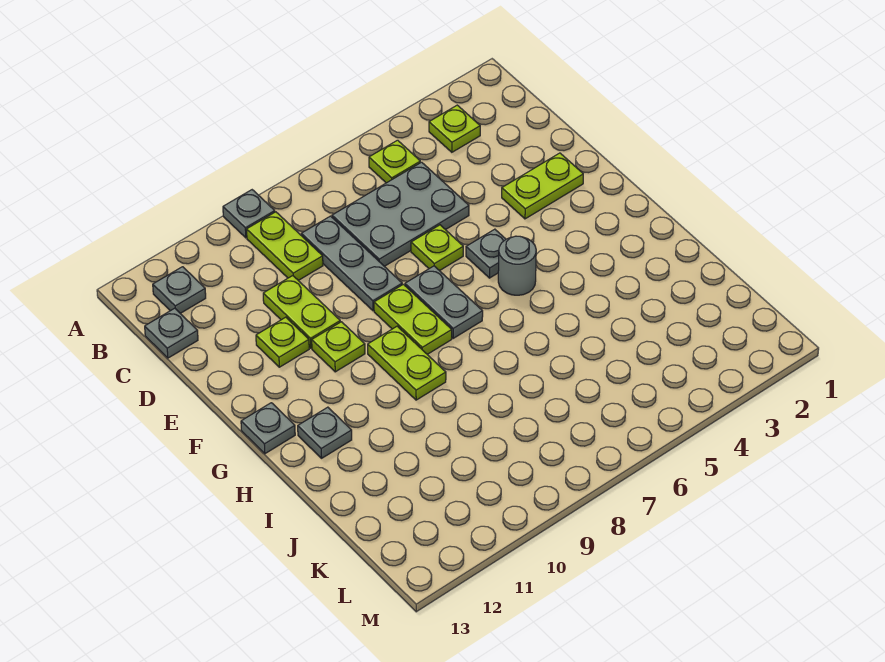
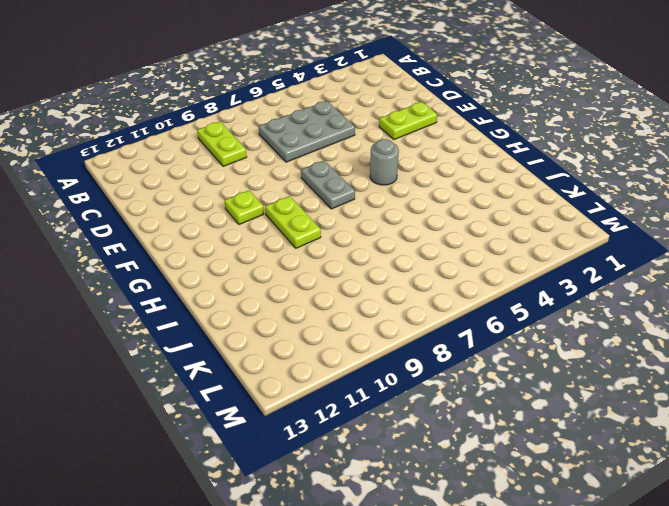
none -> grey 1x1 plate [223,190,275,238]
none -> lime 1x1 plate [429,105,480,152]
none -> lime 1x1 plate [369,140,421,183]

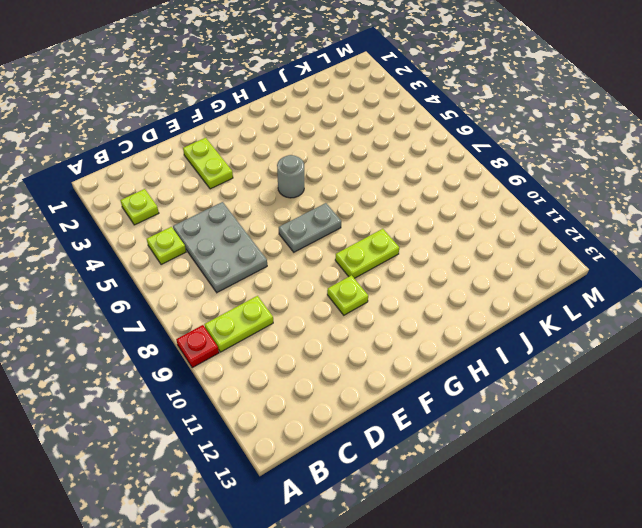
red 1x1 plate [176,325,219,368] -> grey 1x1 plate [223,190,275,238]
none -> grey 1x1 plate [153,267,206,313]
none -> grey 1x3 plate [301,216,402,311]
none -> grey 1x1 plate [145,308,198,358]

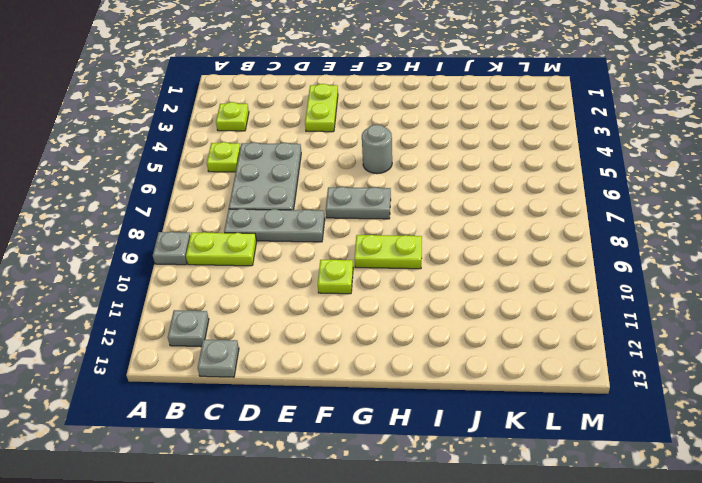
none -> lime 1x2 plate [263,276,340,348]
none -> lime 1x1 plate [411,225,463,271]
none -> lime 1x1 plate [256,317,309,367]

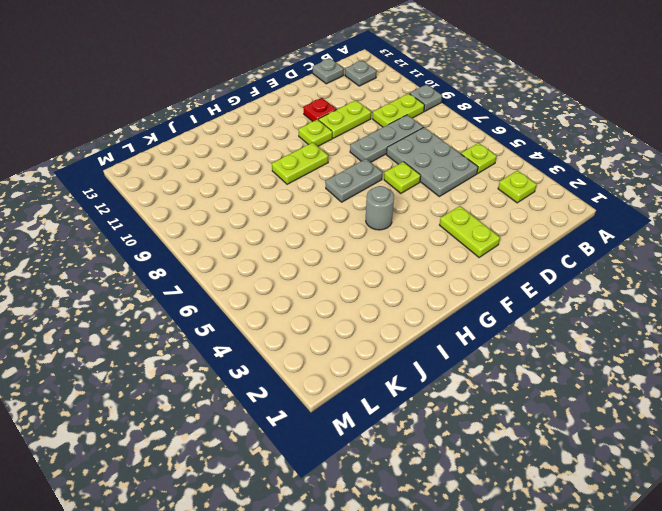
red 1x1 plate [303,98,336,122] -> lime 1x1 plate [256,317,309,367]
none -> grey 1x1 plate [466,229,506,278]
none -> lime 1x2 plate [374,284,452,354]
none -> grey 1x1 plate [241,403,295,454]

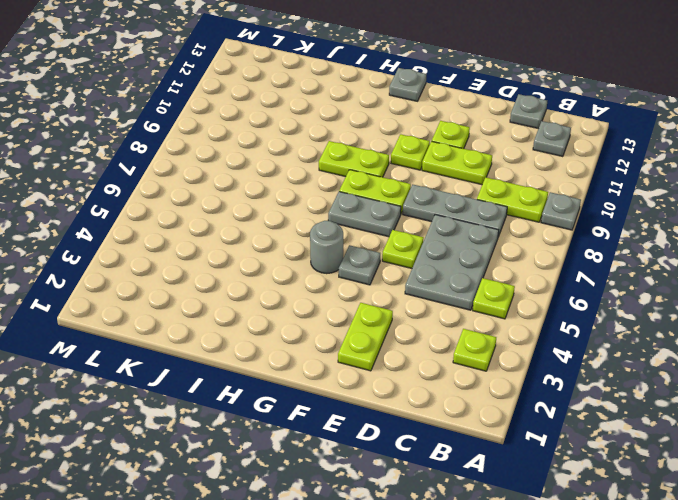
none -> grey 1x1 plate [298,407,352,458]

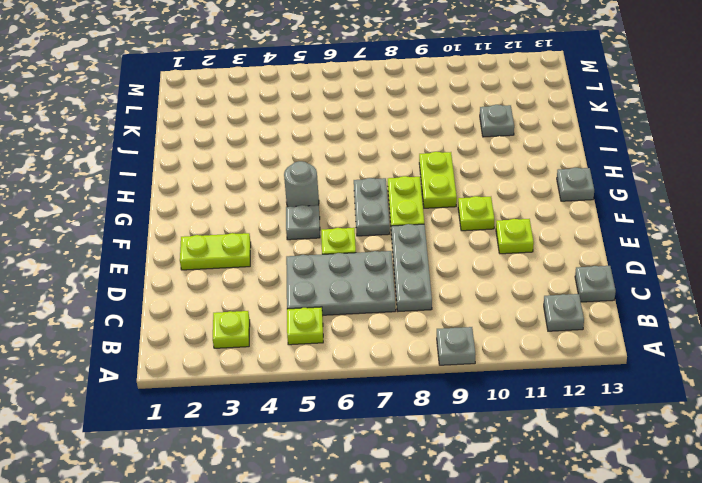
grey 1x1 plate [480,105,514,137] -> grey 1x1 plate moved to [298,407,352,458]
none -> lime 1x2 plate [247,212,323,281]
none -> lime 1x2 plate [263,276,340,348]

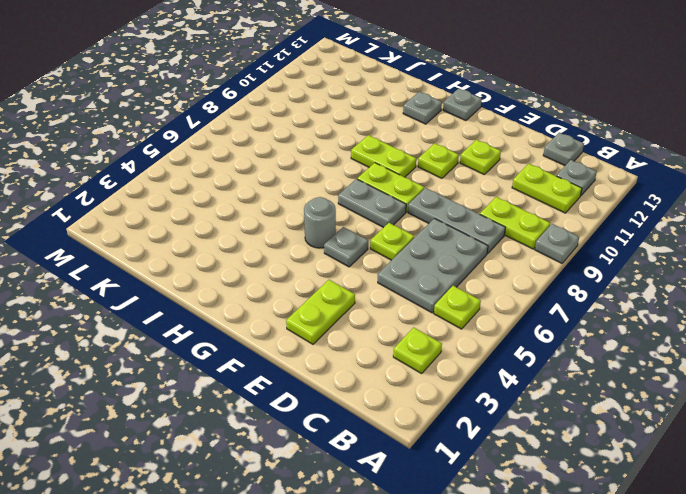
lime 1x2 plate [512,164,582,213] -> lime 1x2 plate moved to [263,276,340,348]

